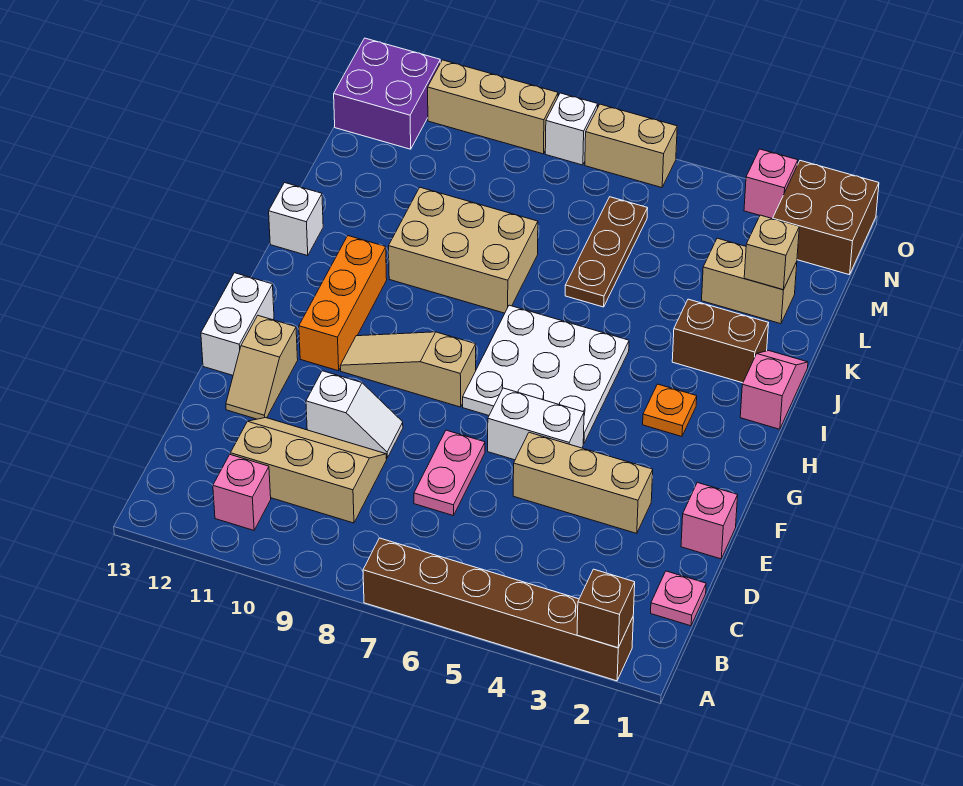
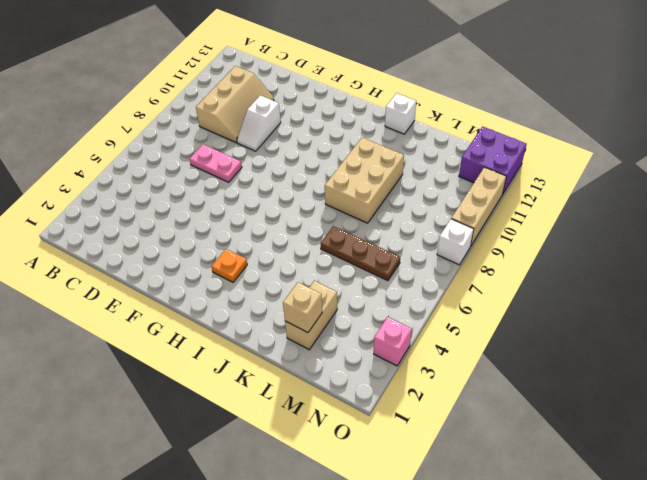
none -> brown 1x6 brick [363,538,633,681]
none -> pink 1x1 brick [213,454,271,530]
none -> pink 1x1 plate [651,571,706,626]

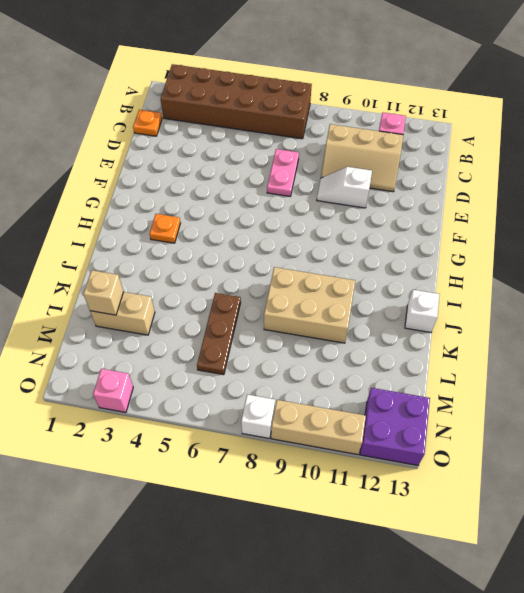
brown 2x6 brick [161,64,312,139] -> brown 1x6 brick [363,538,633,681]
orange 1x1 plate [133,110,162,136] -> pink 1x1 plate [651,571,706,626]
none -> pink 1x1 brick [681,483,738,559]
none -> tan 1x3 brick [513,432,653,534]
none -> tan 1x2 slope [226,316,298,419]

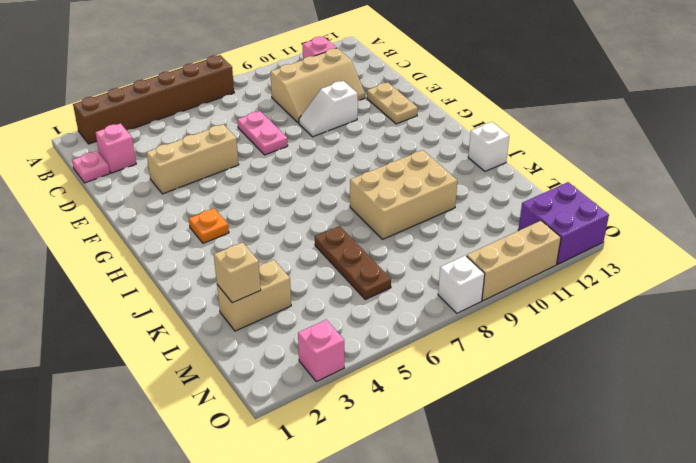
pink 1x1 brick [95,123,136,173] -> pink 1x1 brick moved to [681,483,738,559]
tan 1x2 plate [367,82,418,124] -> tan 1x2 slope [226,316,298,419]
none -> white 1x2 brick [488,388,584,460]
none -> white 1x2 brick [201,273,274,375]
none -> white 3x3 plate [463,305,629,444]

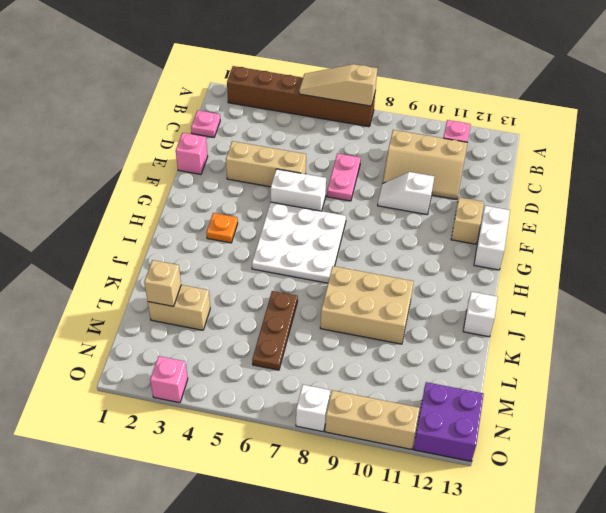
tan 1x3 slope [299,64,378,106] -> tan 1x3 slope turned to [340,332,476,407]
none -> orange 1x3 brick [299,236,387,371]
none -> pink 1x2 slope [740,351,808,429]
none -> brown 1x2 brick [672,299,769,383]

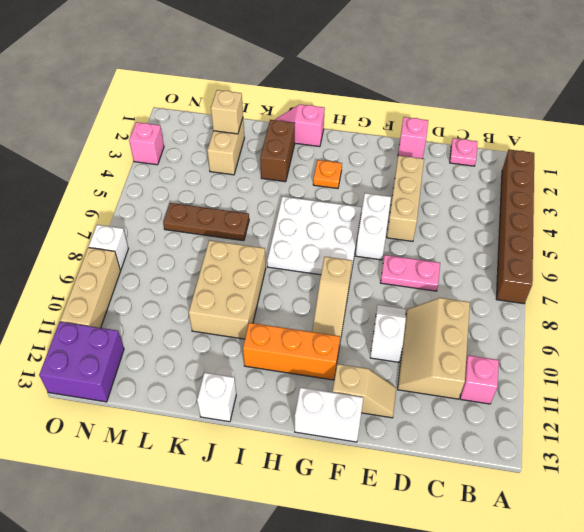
none -> brown 2x2 brick [773,161,879,275]
none -> tan 1x2 brick [585,104,677,188]
none -> brown 1x1 brick [577,569,635,648]

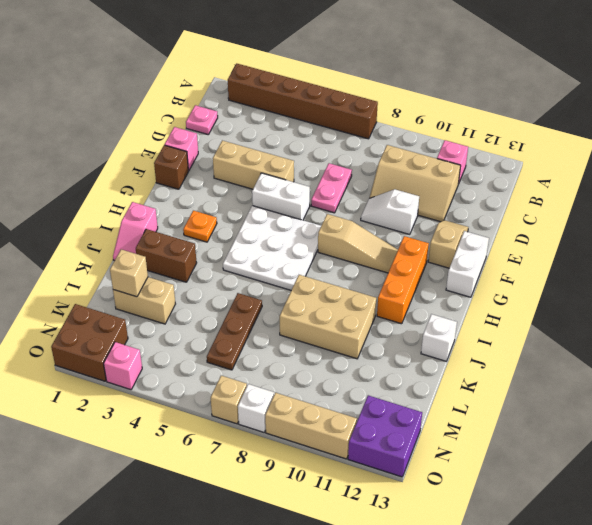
brown 1x1 brick [154,145,188,189] -> brown 1x1 brick moved to [577,569,635,648]
tan 1x1 brick [211,376,247,424] -> tan 1x2 brick [585,104,677,188]

